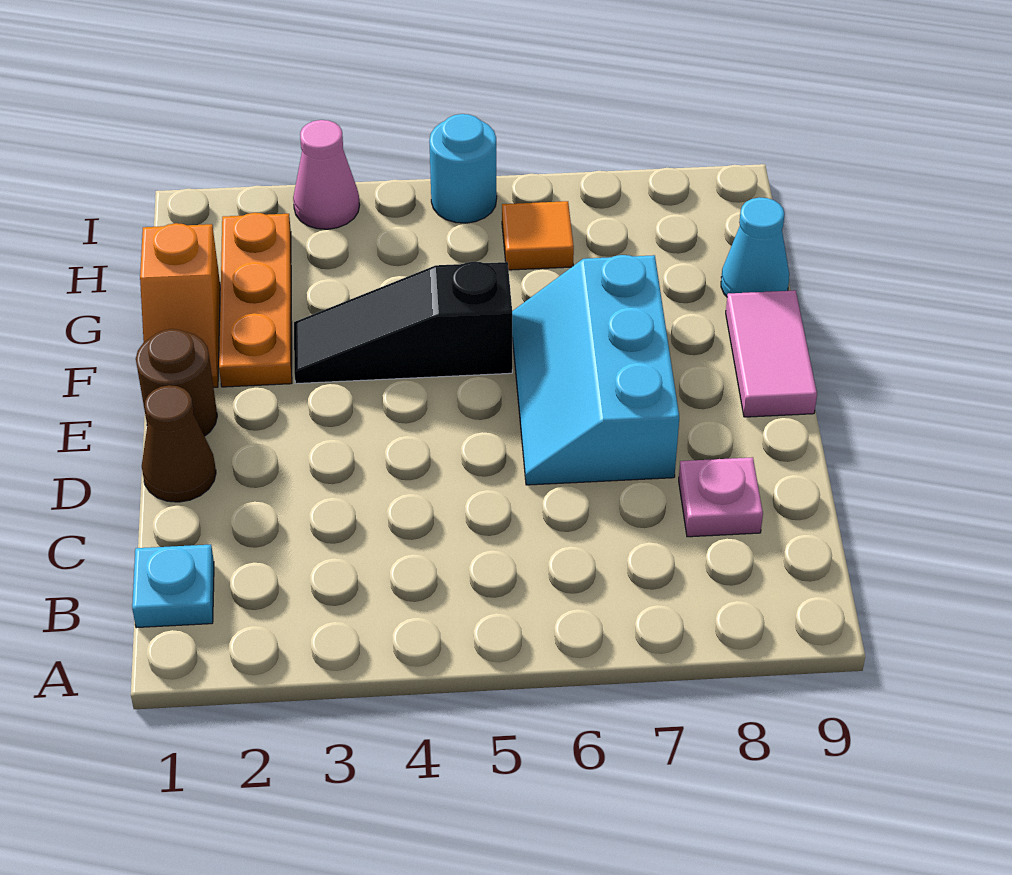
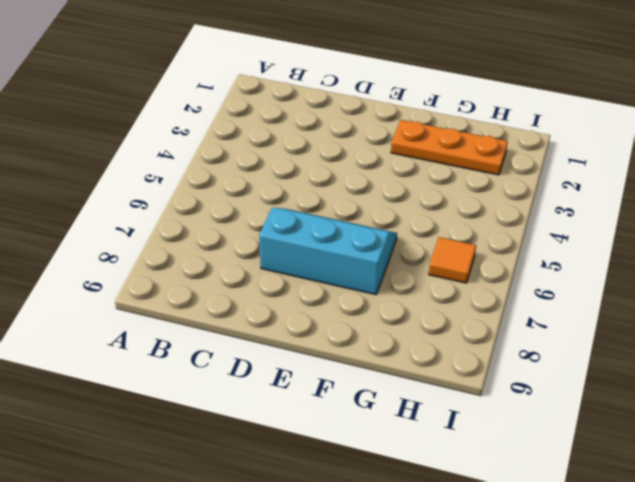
none -> cyan 1x1 plate [132,545,214,628]
none -> pink 1x1 plate [679,457,763,537]
none -> brown 1x1 cone [142,385,216,502]

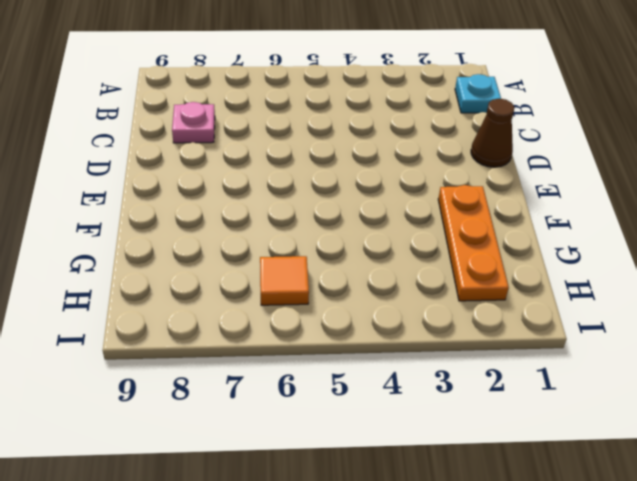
none -> cyan 2x3 slope [512,255,679,485]
none -> brown 1x1 round brick [136,329,217,436]
none -> pink 1x2 tile [726,290,817,417]

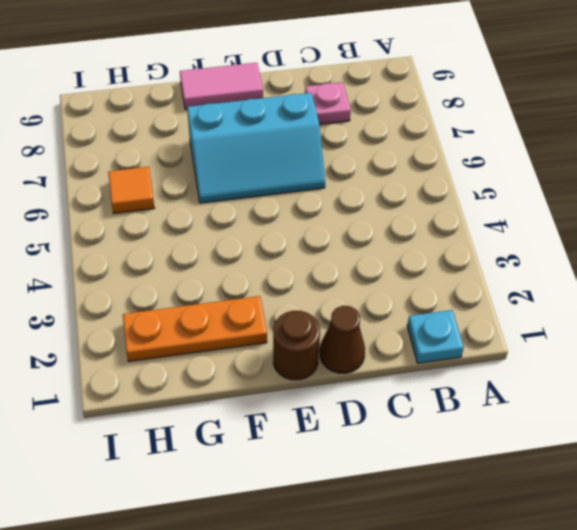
none -> orange 1x2 slope [140,223,220,387]
none -> black 1x3 slope [294,262,512,384]
none -> cyan 1x1 cone [721,197,789,297]

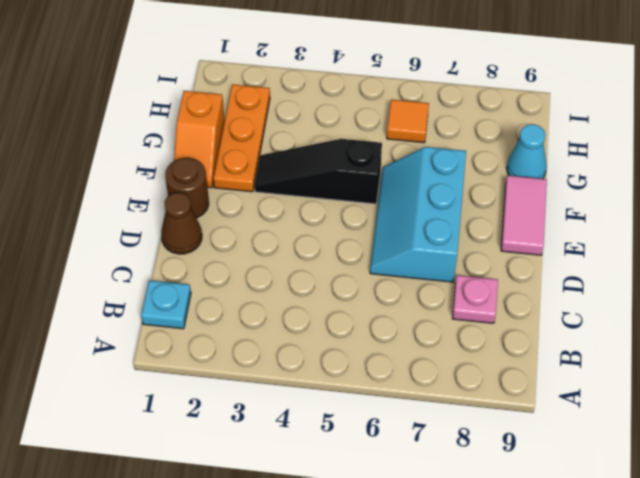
none -> pink 1x1 cone [293,120,360,229]
none -> cyan 1x1 round brick [429,114,497,223]

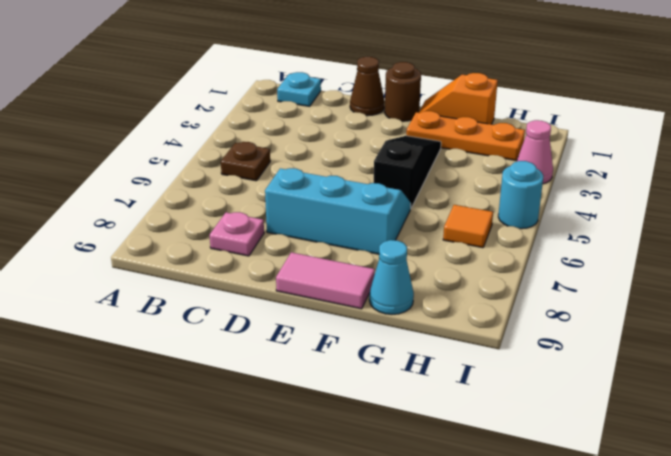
brown 1x1 plate [221,142,270,181] -> none

